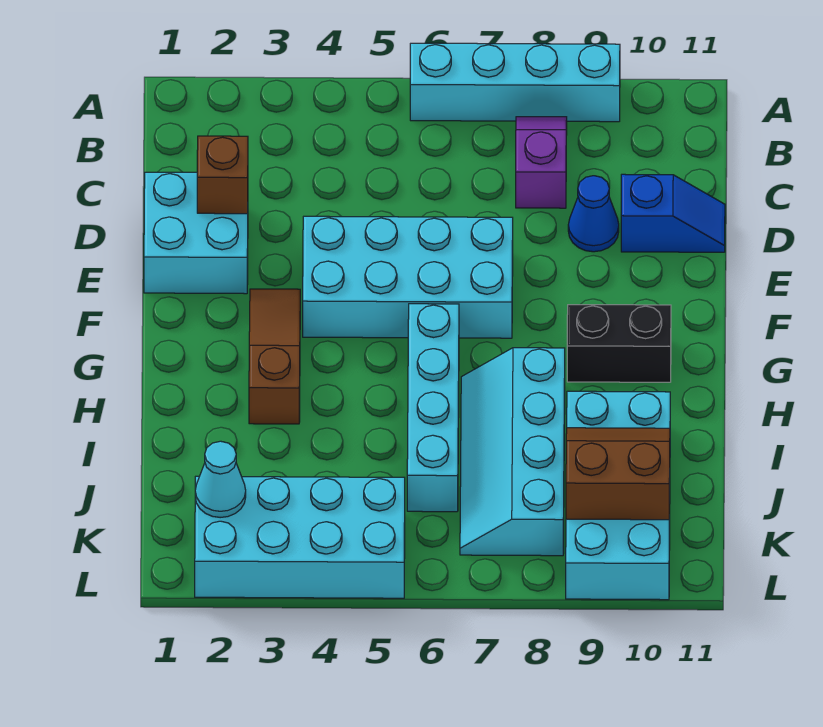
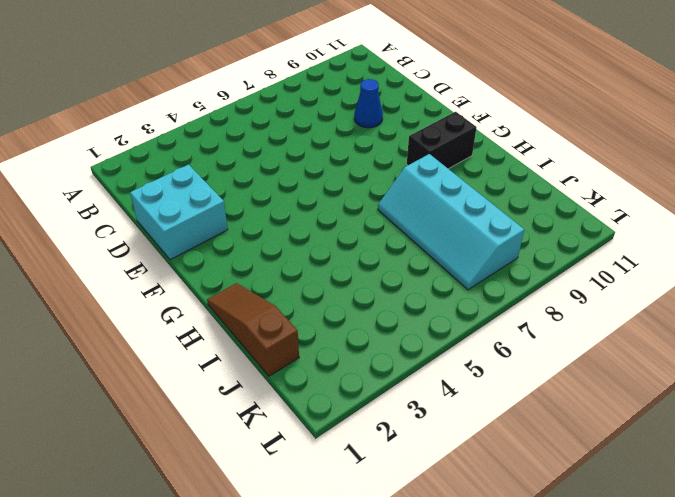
brown 1x3 slope [207,283,299,376] -> brown 1x3 slope moved to [249,289,300,424]
none -> cyan 1x4 brick [410,43,620,122]
none -> purple 1x2 slope [516,117,567,208]
none -> blue 1x2 slope [621,174,725,252]

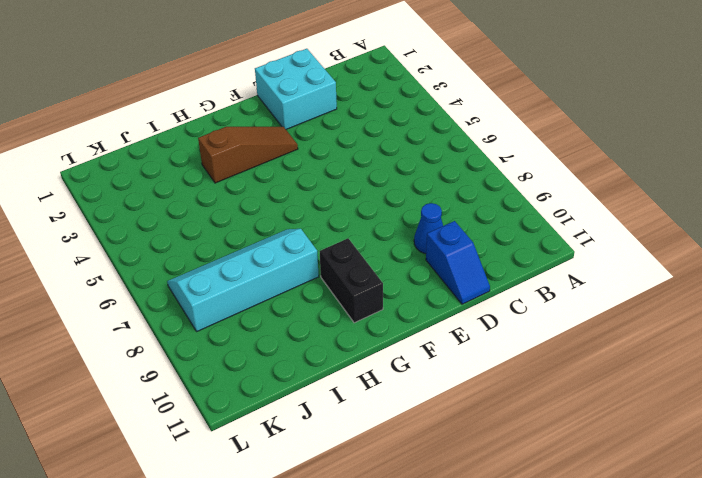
none -> cyan 1x4 brick [410,43,620,122]
none -> purple 1x2 slope [516,117,567,208]
none -> cyan 2x4 brick [303,216,513,338]

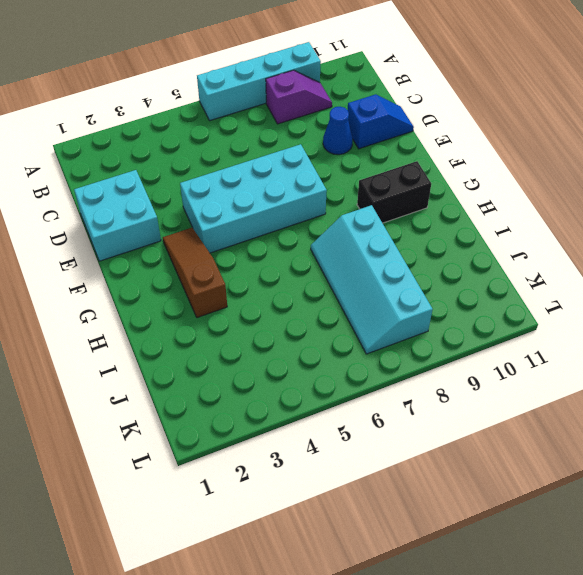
purple 1x2 slope [266,70,332,124] -> purple 1x2 slope turned to [516,117,567,208]
none -> cyan 1x4 brick [407,304,459,512]
none -> cyan 2x4 brick [566,391,670,600]
none -> cyan 2x4 brick [195,476,405,598]

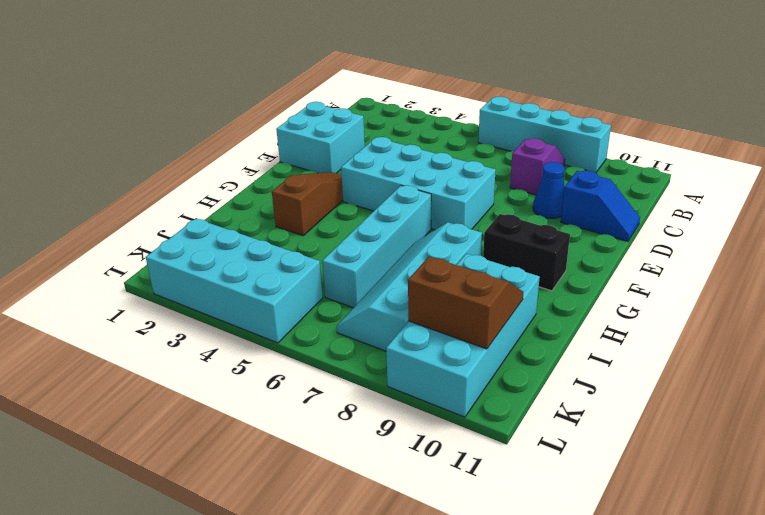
none -> brown 1x1 brick [197,136,248,214]
none -> cyan 1x1 cone [195,441,246,518]

